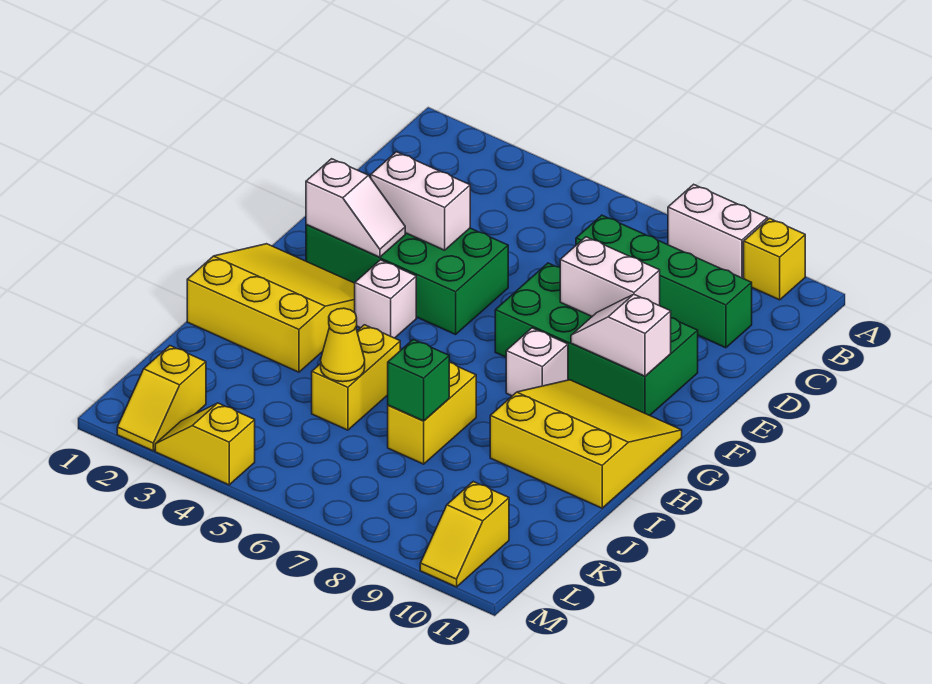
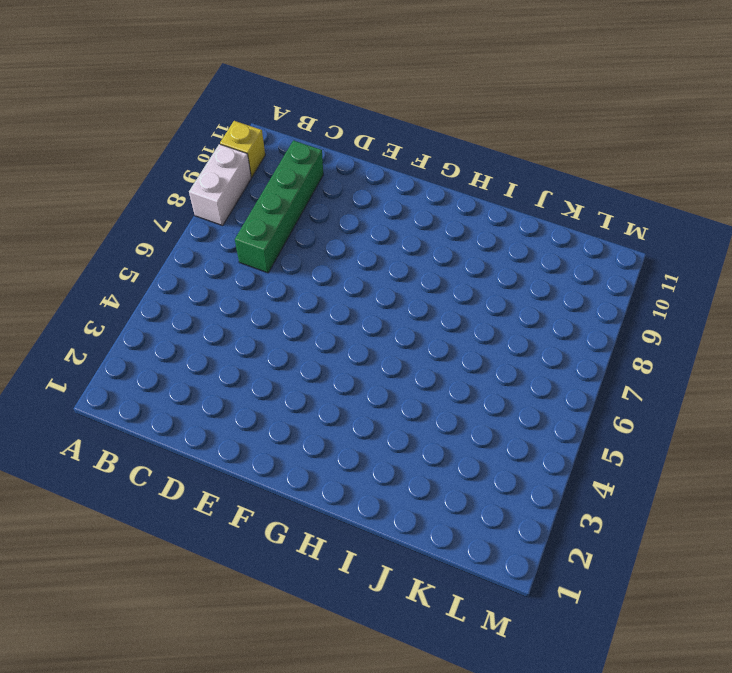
none -> green 2x4 brick [306,225,508,334]
none -> green 2x4 brick [495,263,698,415]
none -> yellow 3x3 slope [187,244,355,372]

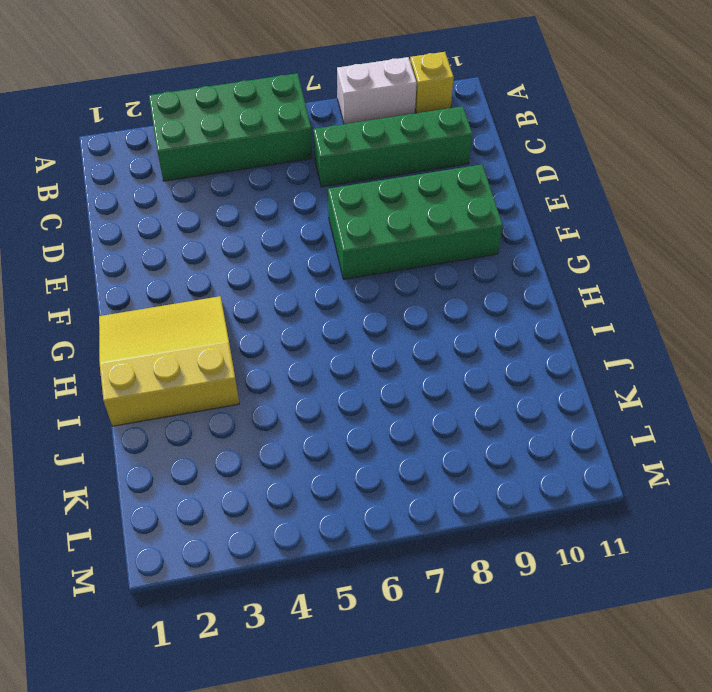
green 2x4 brick [149,73,312,181] -> green 2x4 brick moved to [306,225,508,334]
none -> white 1x1 brick [355,260,416,338]
none -> white 1x1 brick [506,328,568,396]
none -> yellow 3x3 slope [490,380,682,508]

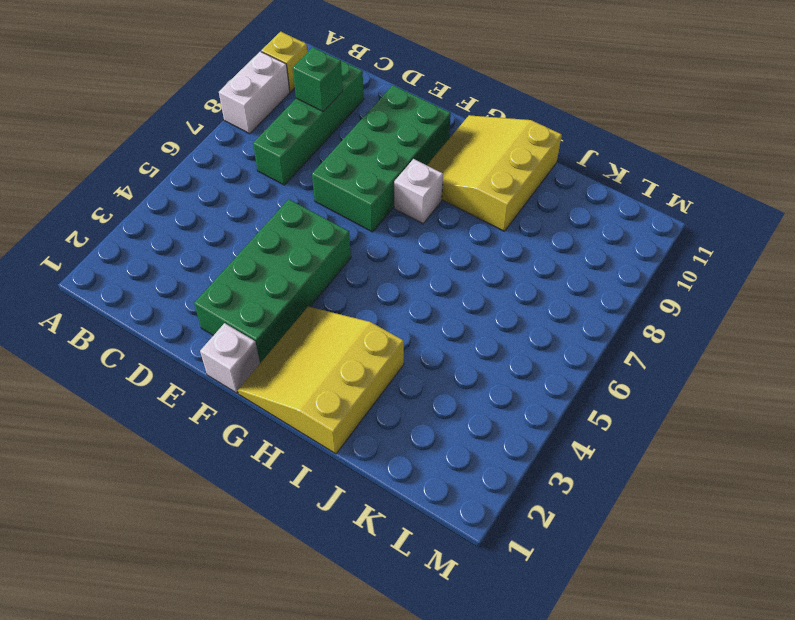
green 1x1 brick [293,47,343,112] -> green 1x1 brick moved to [388,339,449,421]
white 1x1 brick [200,323,260,393] -> white 1x1 brick moved to [355,260,416,338]
none -> yellow 1x2 brick [312,325,400,430]
none -> yellow 1x2 brick [388,362,476,464]
none -> yellow 1x2 slope [117,346,206,451]

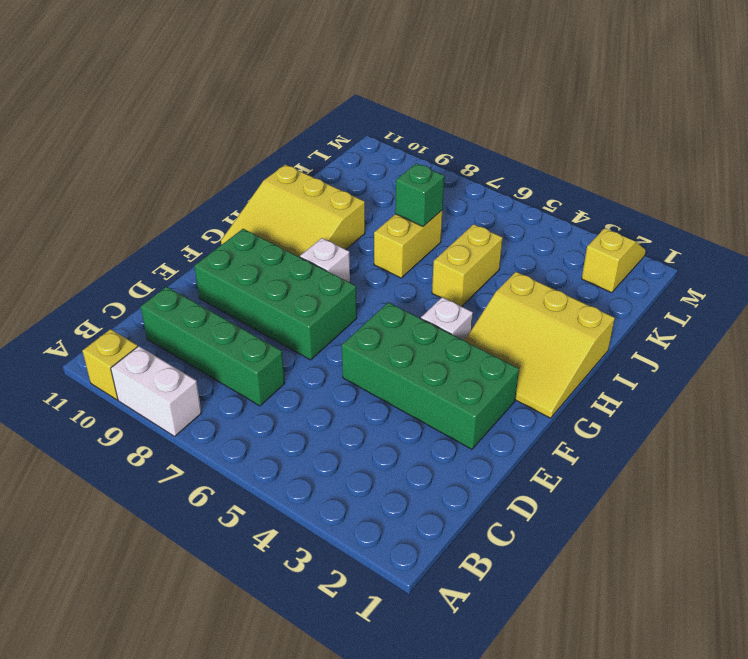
none -> yellow 1x2 slope [420,482,509,587]
none -> yellow 1x2 slope [155,403,255,485]
none -> white 1x2 brick [371,152,470,250]

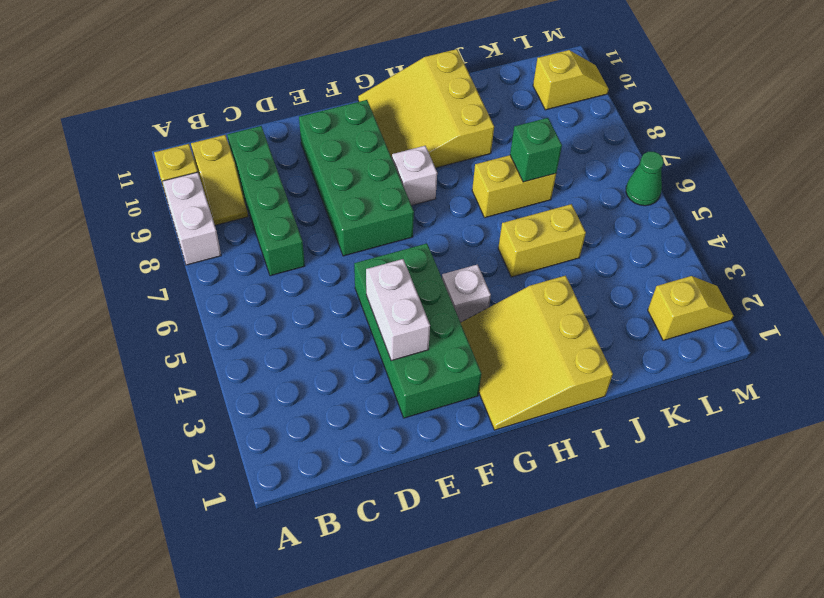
yellow 1x2 slope [191,135,248,225] -> yellow 1x2 slope moved to [155,403,255,485]
green 1x1 cone [626,152,664,206] -> none
none -> white 1x2 brick [560,237,660,316]
none -> white 1x2 slope [306,159,405,257]
none -> white 1x2 slope [571,294,671,376]

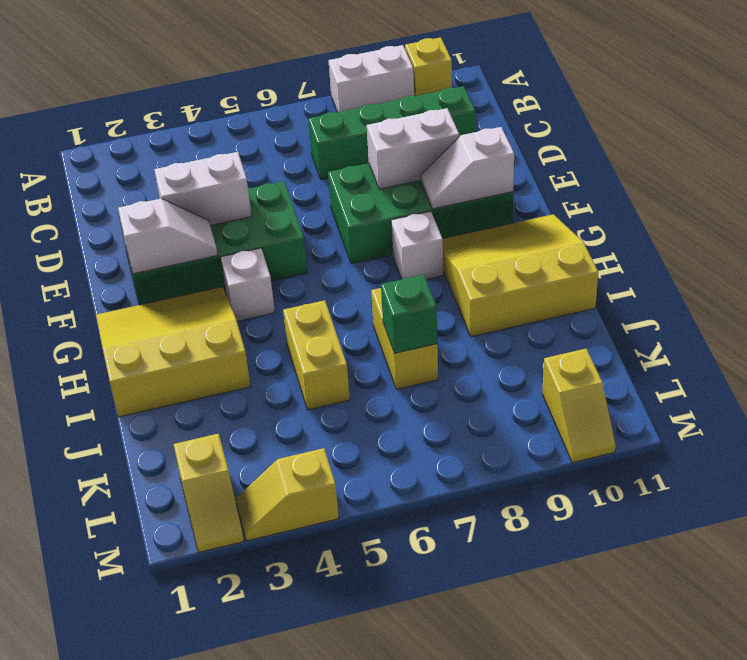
none -> yellow 1x1 cone [321,308,365,382]

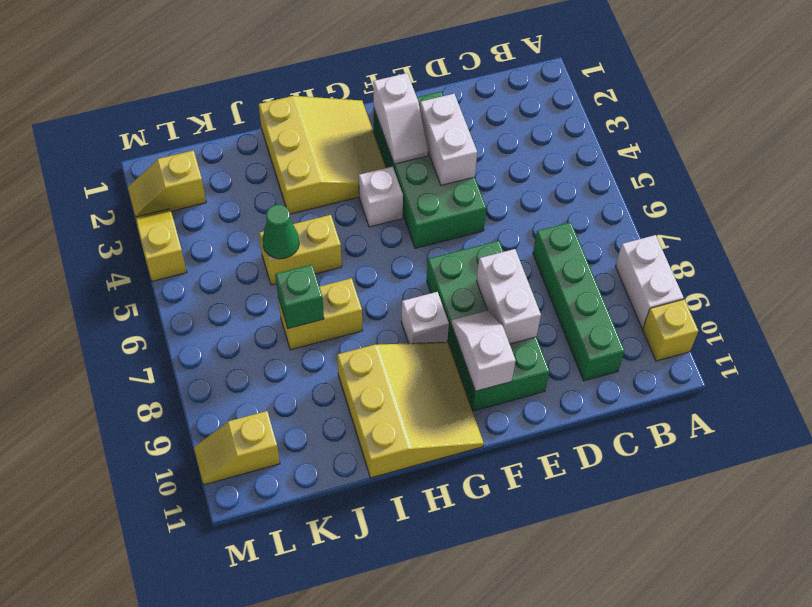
green 1x1 cone [262,205,299,259] -> yellow 1x1 cone [321,308,365,382]

